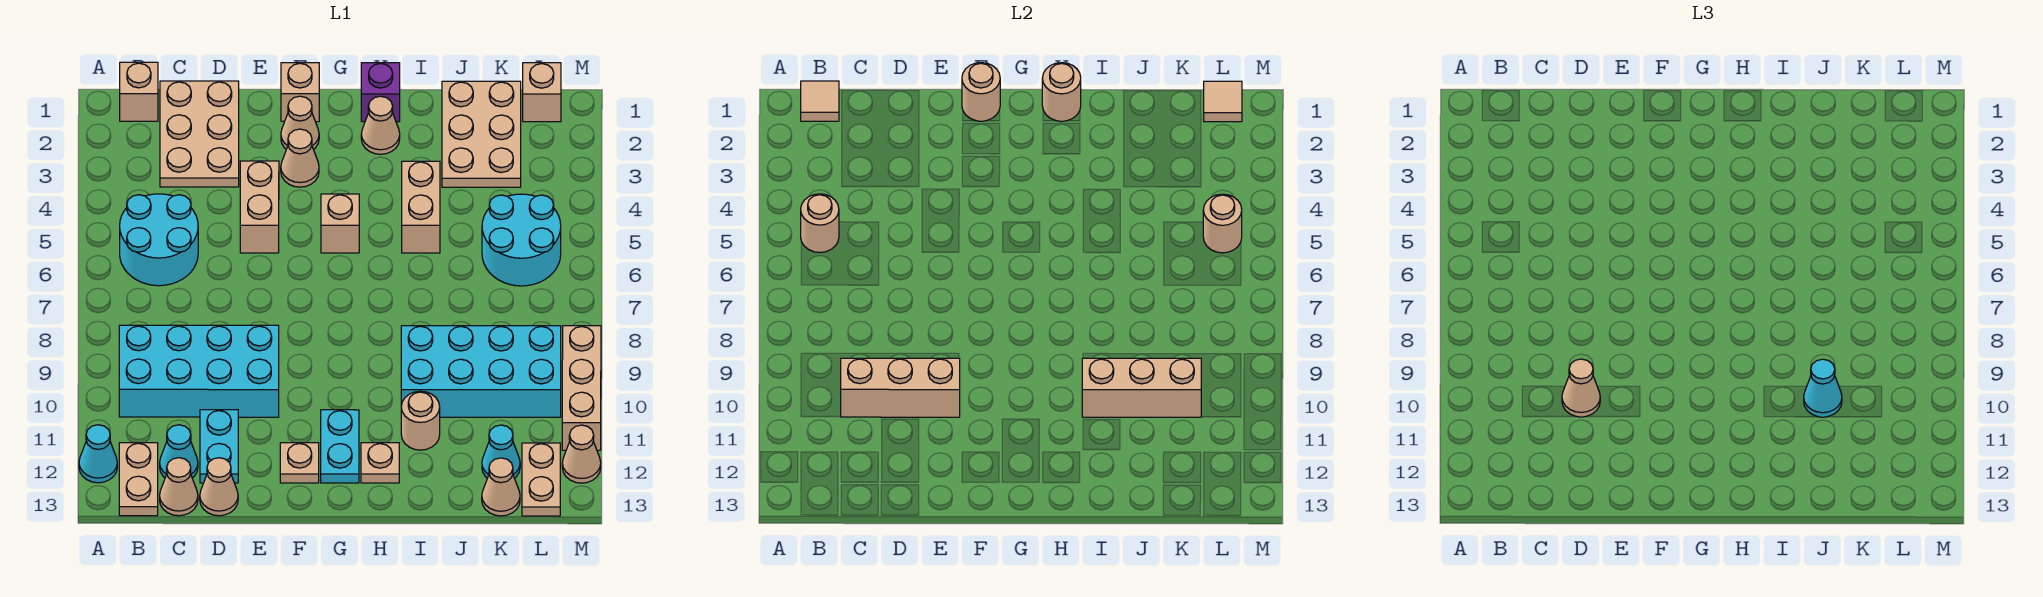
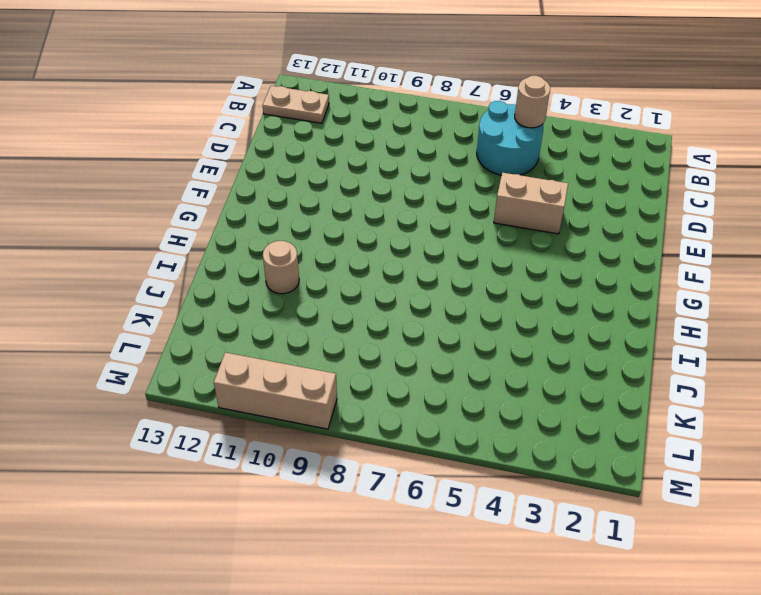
none -> cyan 1x1 cone [79,425,117,483]
none -> tan 1x1 brick [120,62,158,121]
none -> cyan 2x4 brick [119,325,279,417]
none -> tan 2x3 plate [160,81,239,187]

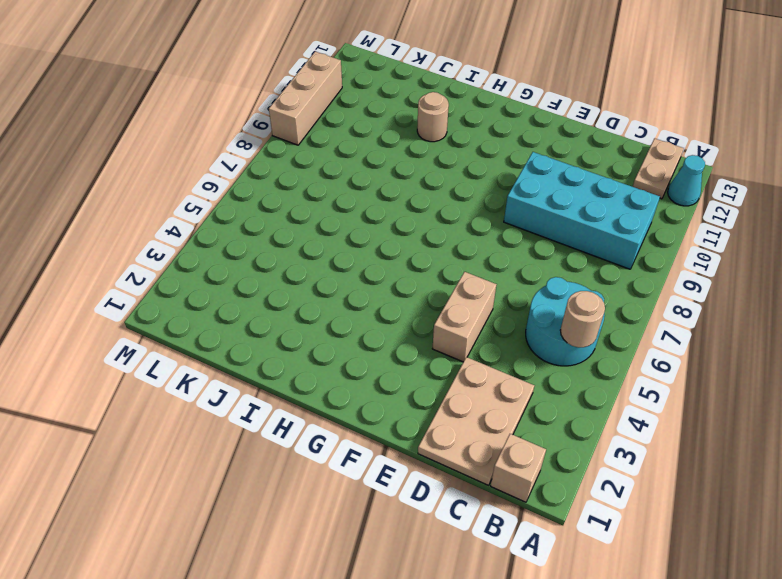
none -> cyan 1x1 cone [160,425,198,478]
none -> tan 1x1 cone [160,458,198,516]
none -> cyan 1x2 plate [200,410,238,483]
none -> tan 1x1 cone [200,458,238,516]

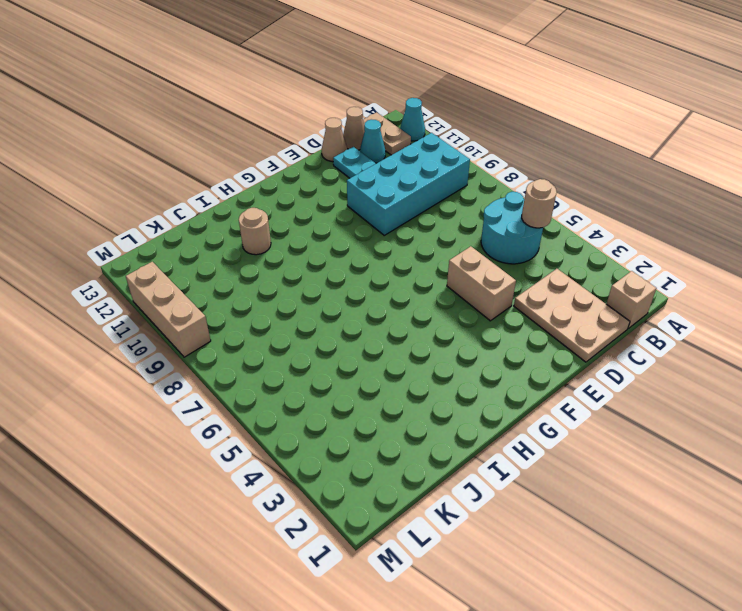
none -> tan 1x1 brick [281,63,319,122]
none -> tan 1x1 cone [281,96,319,149]
none -> tan 1x1 cone [281,129,319,187]
none -> tan 1x1 plate [280,443,319,483]

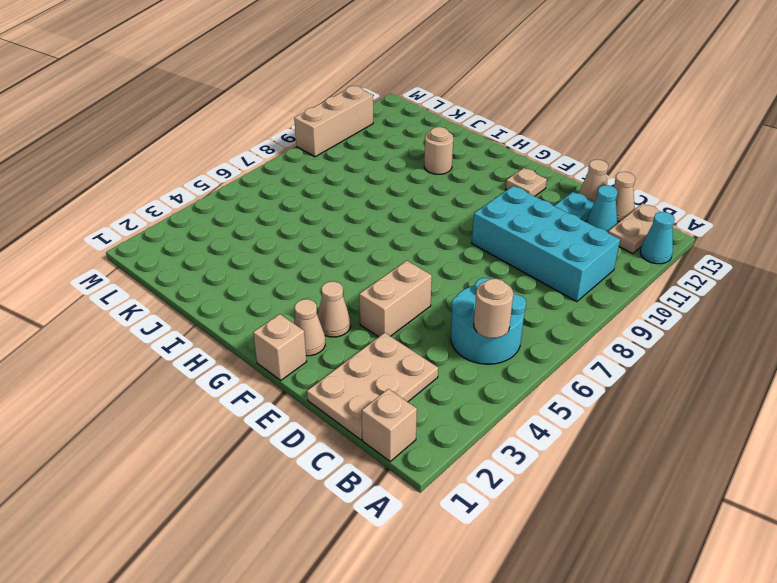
none -> tan 1x1 brick [321,194,359,253]
none -> cyan 1x2 plate [321,410,359,483]
none -> purple 1x1 brick [361,63,400,122]
none -> tan 1x1 cone [361,96,400,154]

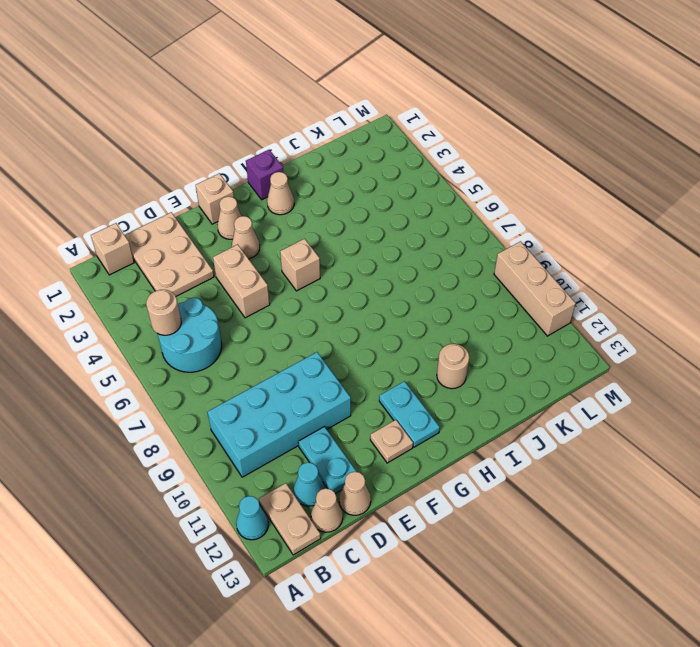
none -> tan 1x1 plate [361,443,399,483]
none -> tan 1x2 brick [402,161,440,253]
none -> cyan 2x4 brick [401,326,561,417]
none -> tan 2x3 plate [442,81,521,187]

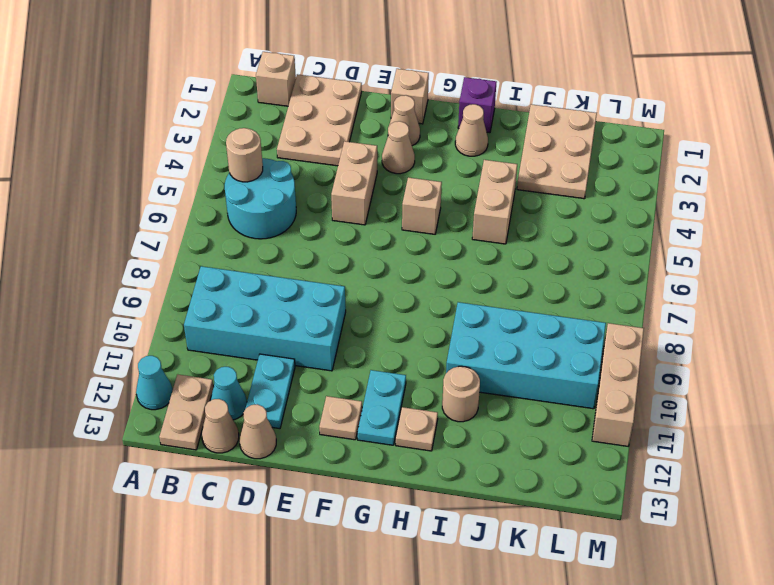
none -> cyan 2x2 round brick [482,194,561,286]
none -> cyan 1x1 cone [482,425,520,478]
none -> tan 1x1 cone [482,458,520,516]
none -> tan 1x1 brick [523,63,561,122]

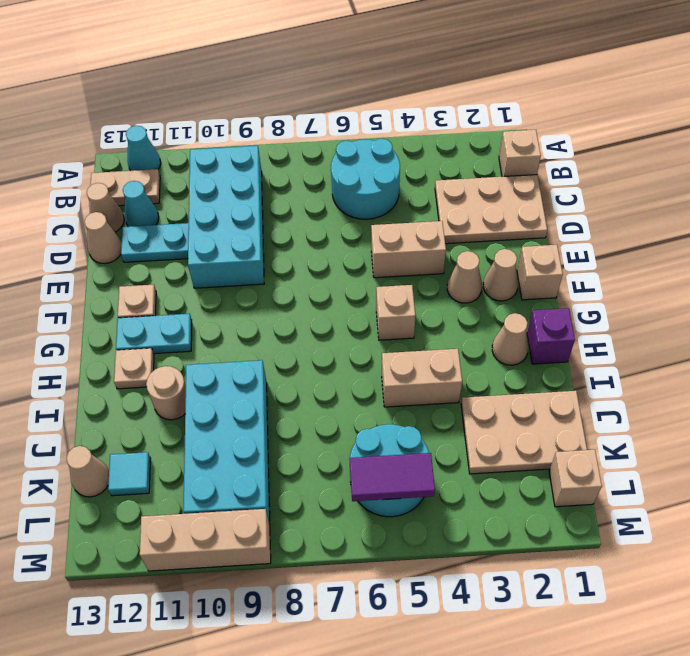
cyan 1x1 tile [108,452,151,496] -> cyan 1x1 cone [482,425,520,478]
purple 1x2 tile [349,453,435,501] -> tan 1x1 round brick [1203,194,1242,253]
none -> tan 1x2 plate [522,443,560,516]
none -> tan 1x1 cone [562,425,601,483]
none -> tan 1x1 tile [801,81,839,121]
none -> tan 1x1 round brick [801,194,839,253]

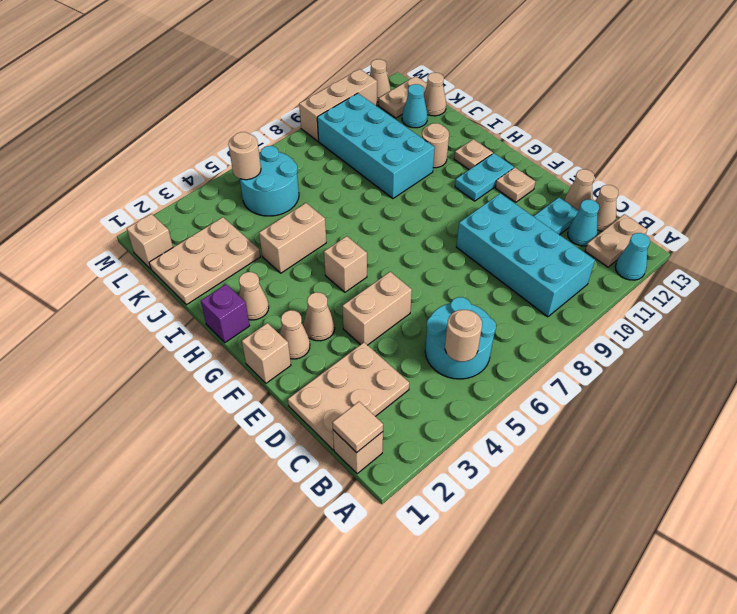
none -> tan 1x3 brick [840,358,960,417]
none -> tan 1x1 round brick [962,63,1000,121]
none -> tan 1x1 round brick [1042,63,1081,122]
none -> tan 1x3 brick [1082,358,1201,417]

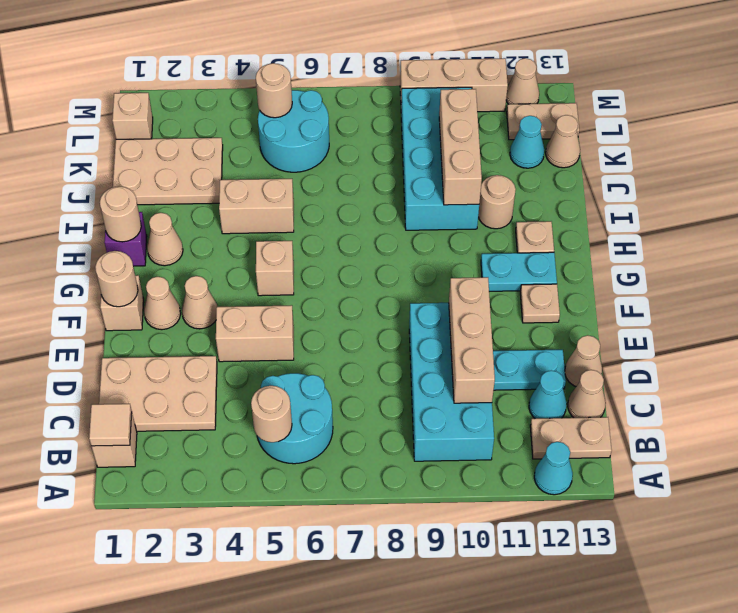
none -> tan 1x1 tile [1204,81,1242,122]
none -> tan 1x1 cone [1562,359,1600,417]
none -> cyan 1x1 cone [1804,359,1842,417]

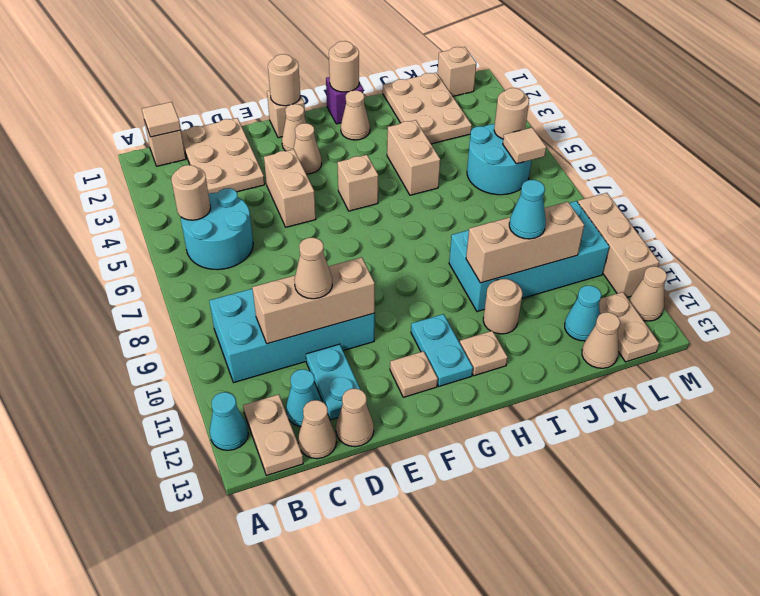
tan 1x1 tile [503,128,546,164] -> tan 1x1 tile moved to [1204,81,1242,122]

